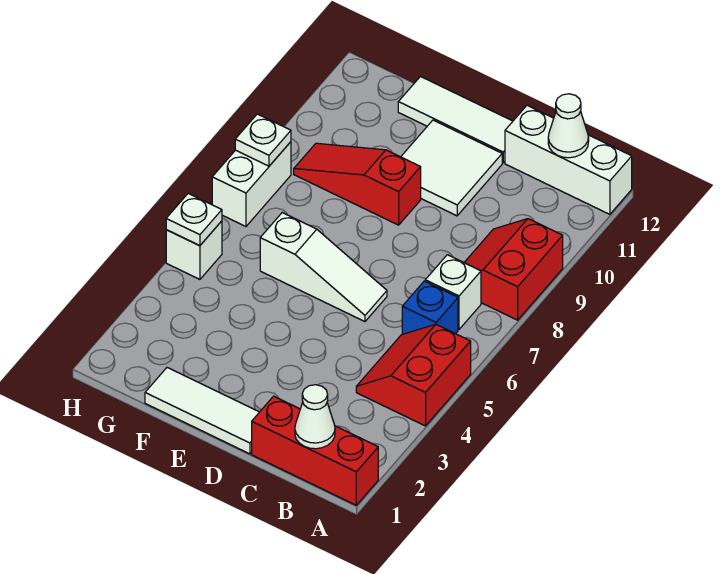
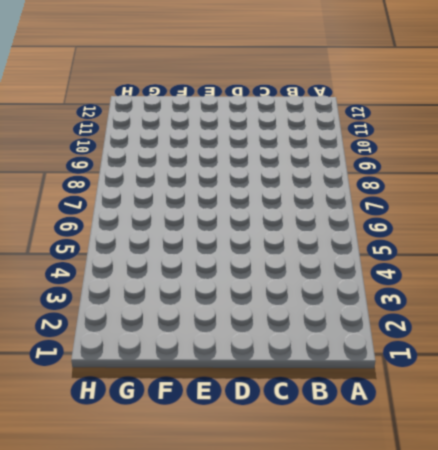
none -> red 1x3 brick [252,396,378,505]
none -> red 2x2 slope [356,324,471,426]
none -> red 2x2 slope [464,219,563,320]

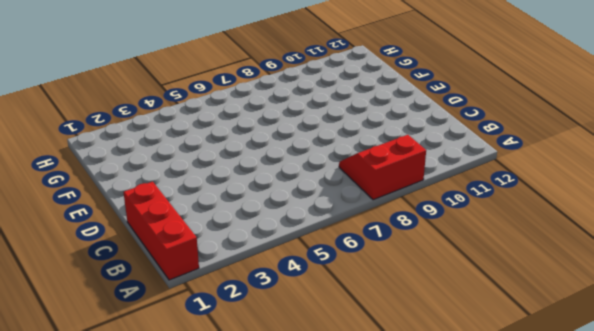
none -> red 2x2 slope [356,324,471,426]
none -> white 1x3 brick [505,105,632,214]
none -> blue 1x1 brick [402,281,458,334]

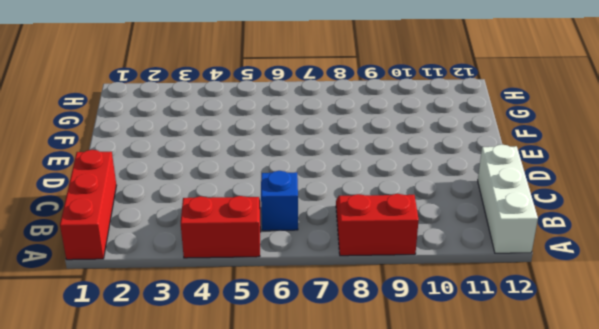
none -> white 1x1 brick [425,255,481,329]
none -> white 1x3 tile [145,368,259,454]
none -> white 1x3 slope [260,213,387,322]

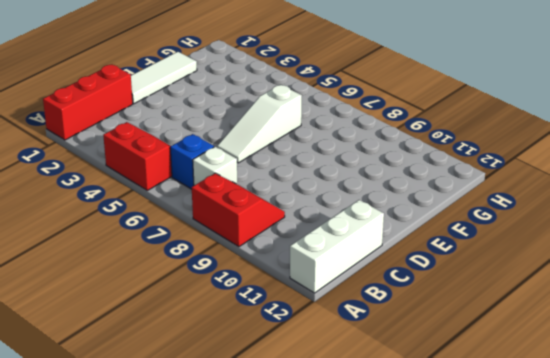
none -> white 2x2 tile [401,120,502,216]
none -> white 1x3 tile [398,77,513,163]
none -> red 1x3 slope [294,143,421,225]

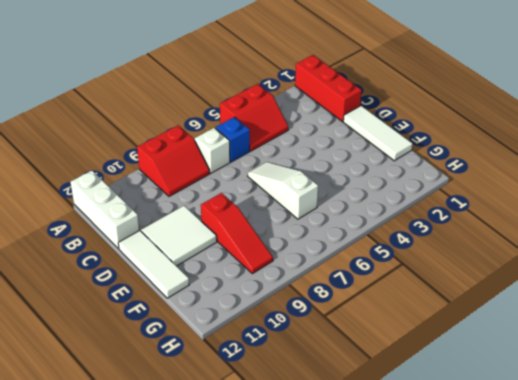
none -> white 1x1 brick [166,221,222,279]
none -> white 1x2 brick [212,142,291,226]
none -> white 1x1 cone [295,385,335,449]

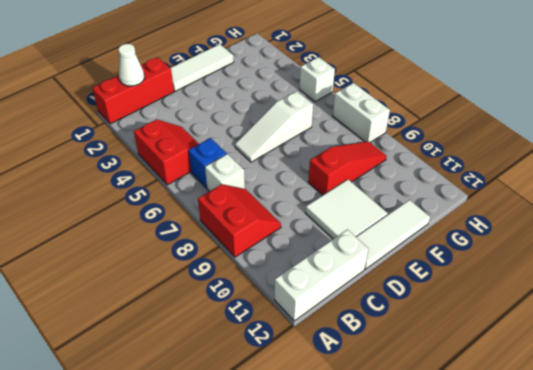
none -> white 1x1 cone [548,94,589,158]
none -> white 1x1 plate [166,193,222,246]
none -> white 1x1 plate [235,114,291,166]

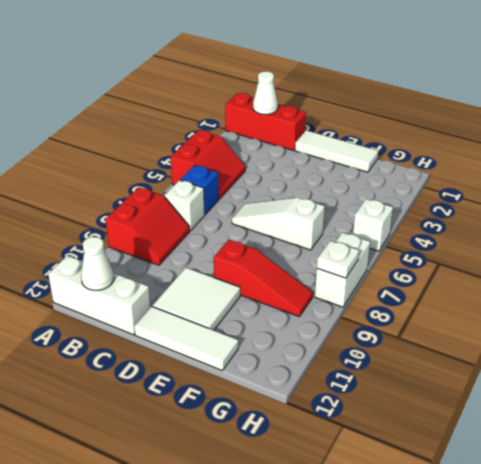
none -> white 1x1 plate [166,193,222,246]

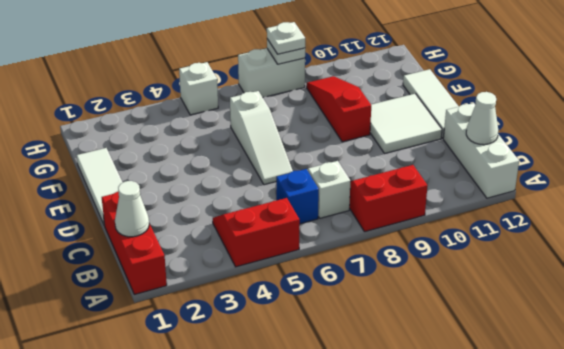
white 1x1 plate [267,22,305,54] -> white 1x1 plate moved to [166,193,222,246]

